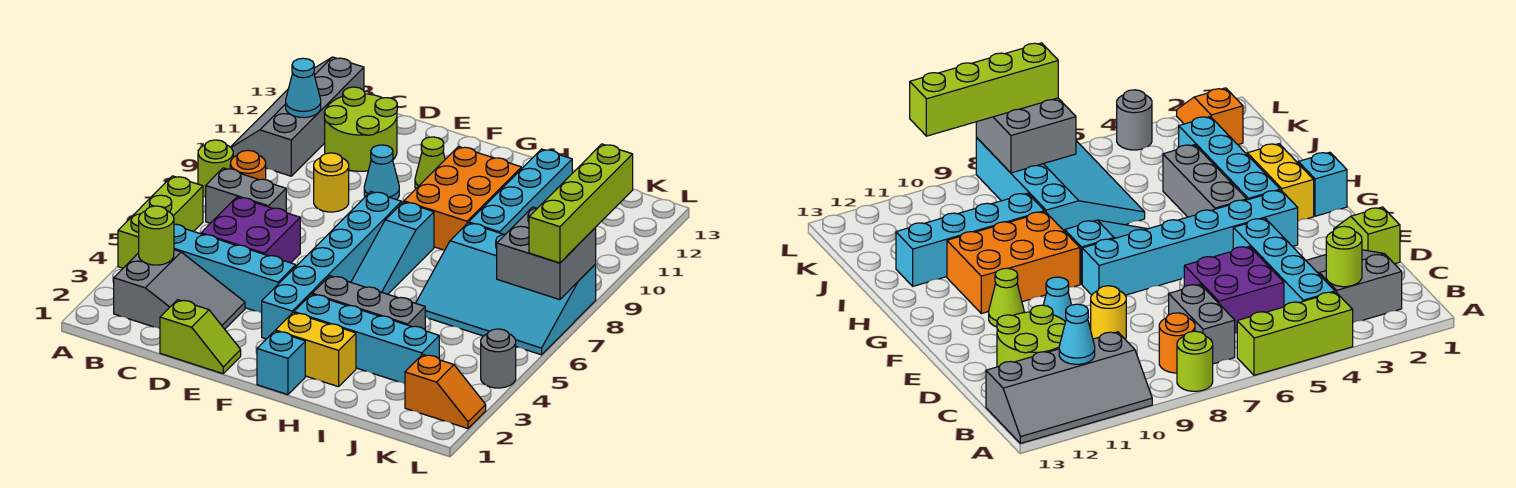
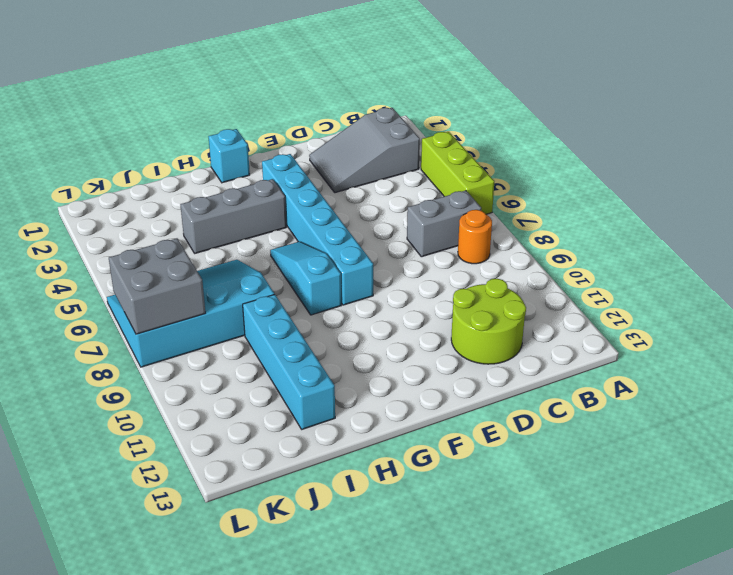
none -> lime 1x1 round brick [198,140,233,197]
none -> grey 2x4 slope [231,57,364,176]
none -> cyan 1x4 brick [174,224,296,313]

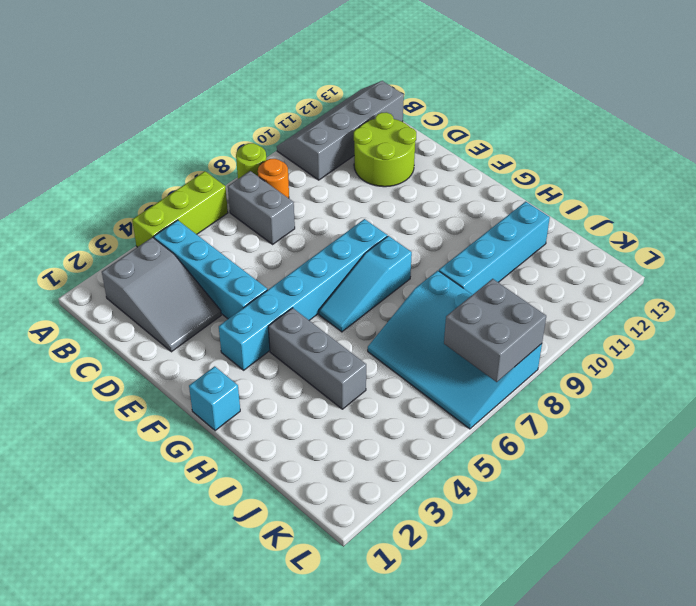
none -> purple 2x2 brick [201,197,300,263]
none -> lime 1x2 slope [160,300,241,374]
none -> yellow 1x1 round brick [314,153,349,212]

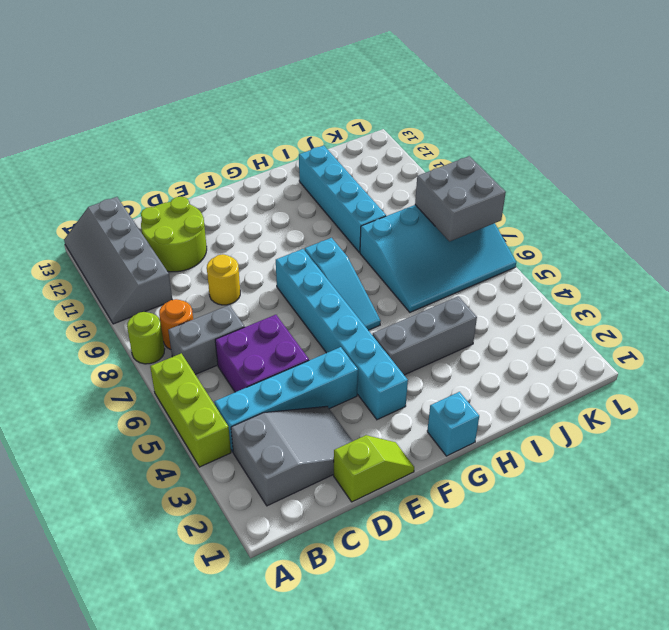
none -> cyan 1x1 cone [364,145,399,200]
none -> lime 1x1 cone [415,137,445,188]
none -> yellow 1x2 brick [276,313,356,387]

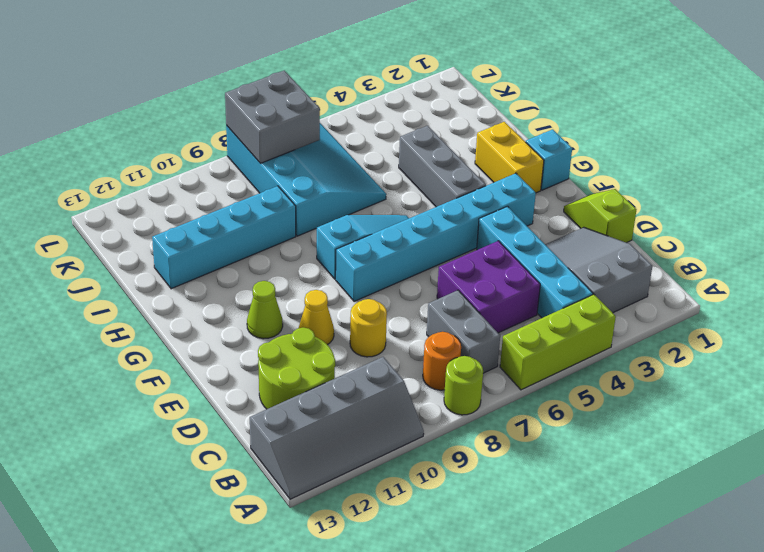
yellow 1x1 cone [299,290,334,345] -> cyan 1x1 cone [364,145,399,200]
none -> cyan 1x4 brick [294,294,439,384]
none -> orange 2x3 brick [404,147,521,250]
none -> orange 1x2 slope [405,355,486,428]

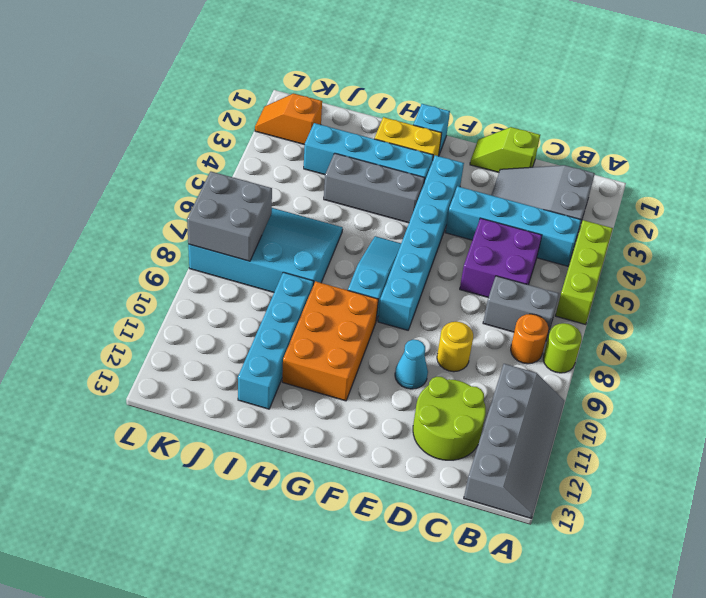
none -> lime 1x1 cone [415,137,445,188]
none -> grey 1x1 round brick [481,329,516,388]
none -> lime 1x1 round brick [139,206,174,265]

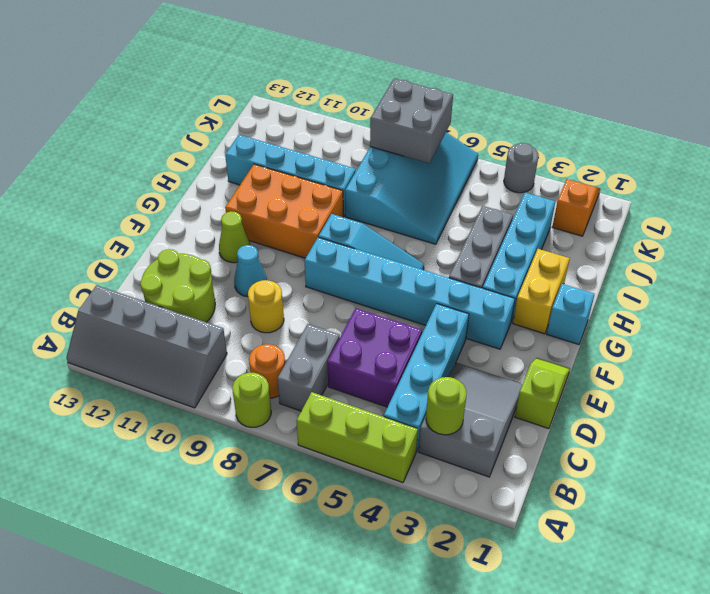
none -> cyan 1x1 cone [286,58,321,118]
none -> lime 1x4 brick [529,144,633,263]

